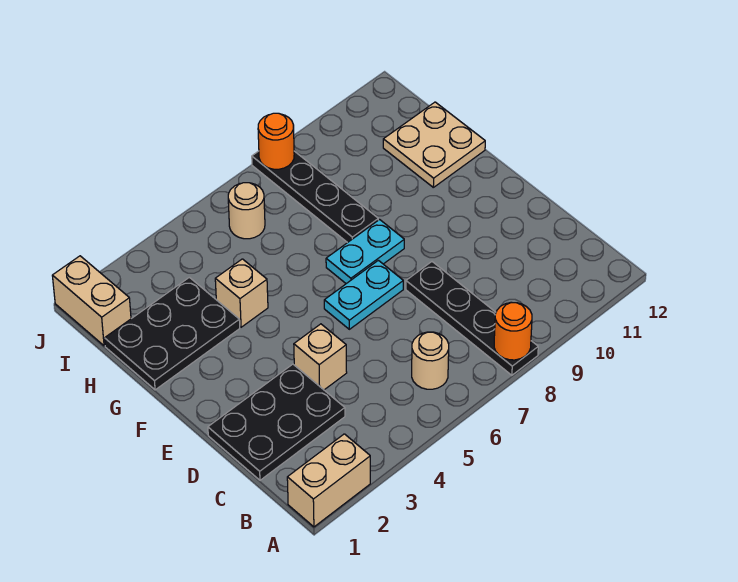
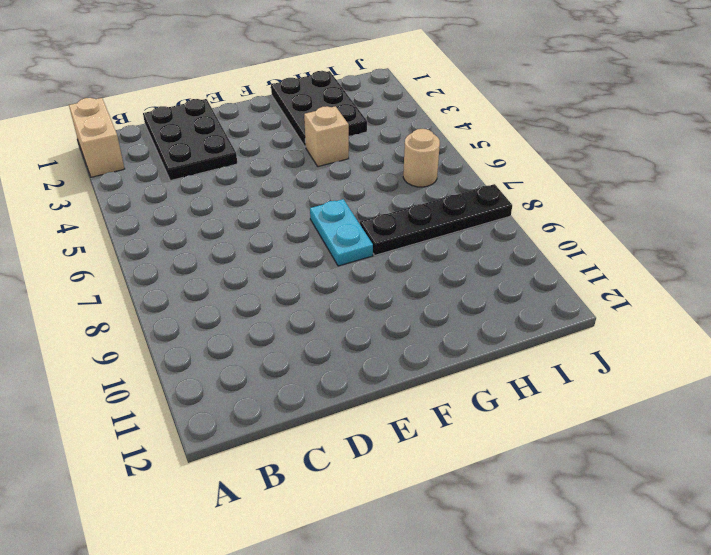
none -> black 1x4 plate [406,262,538,375]
none -> tan 1x1 round brick [412,332,449,389]
none -> tan 1x1 brick [294,324,347,390]

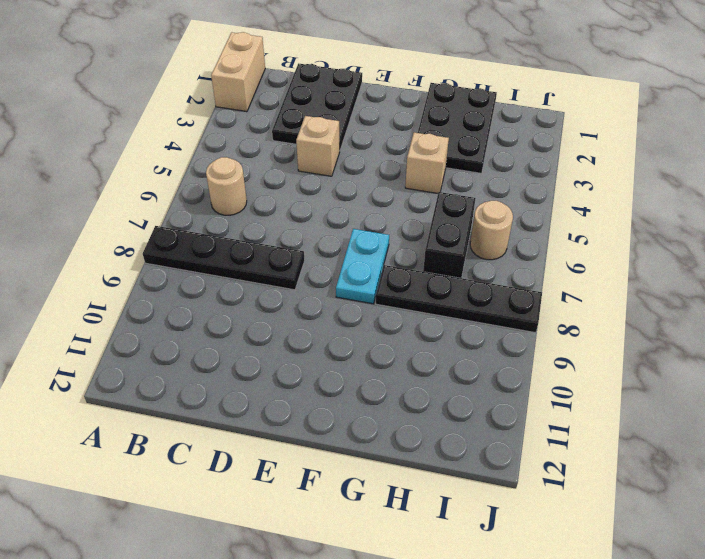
black 1x2 brick [423,192,476,278] -> none
none -> cyan 1x2 plate [324,260,403,329]
none -> tan 2x2 plate [383,102,485,187]
none -> tan 1x2 brick [52,256,131,346]

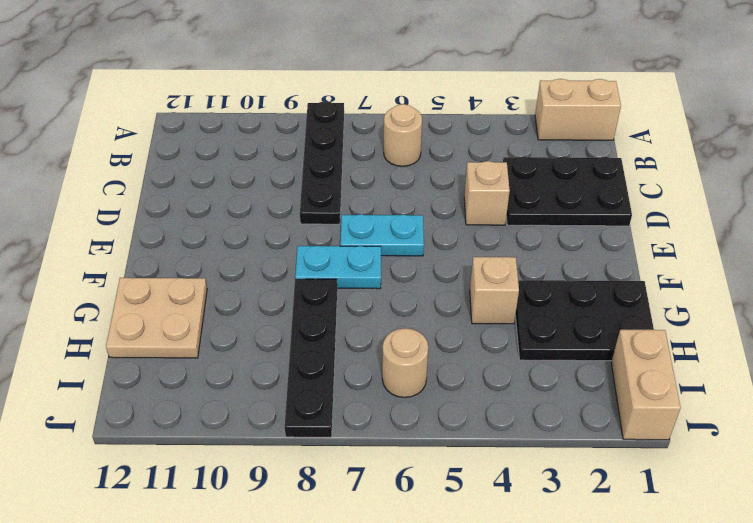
none -> orange 1x1 round brick [494,303,532,360]
none -> orange 1x1 round brick [258,113,294,169]

